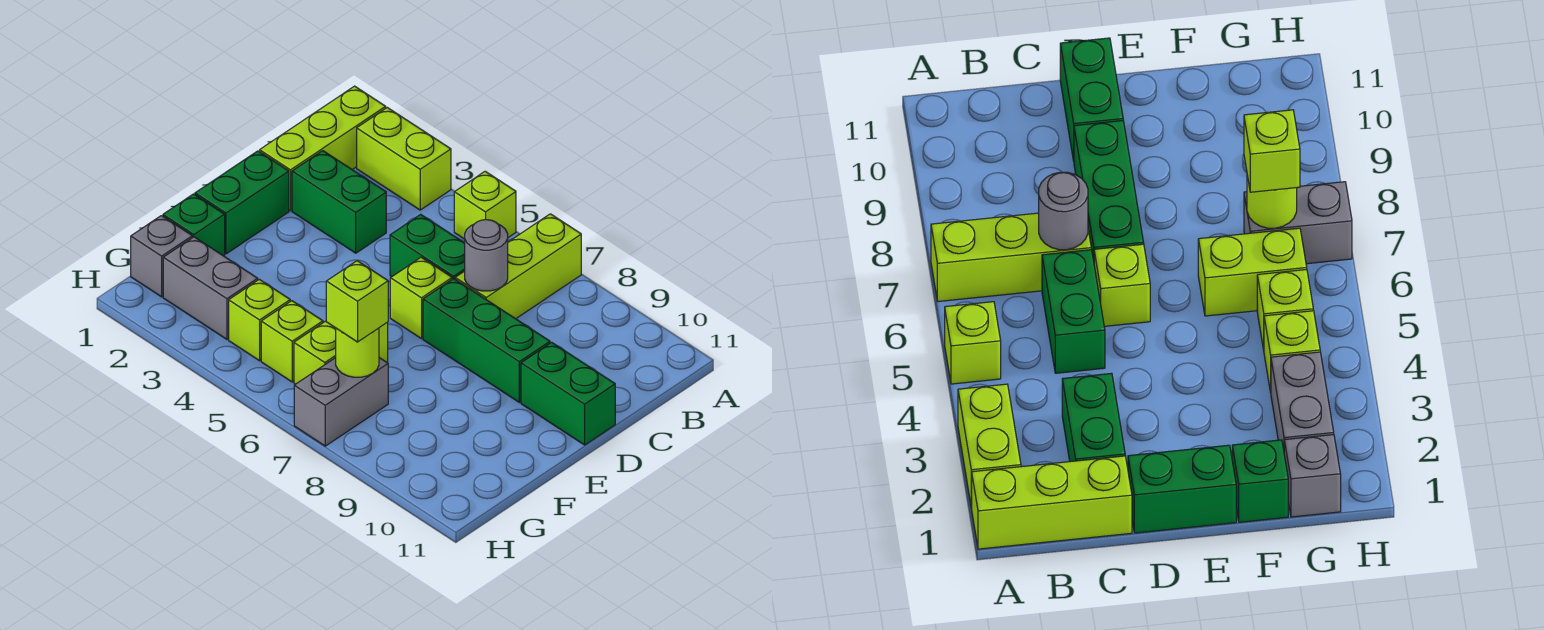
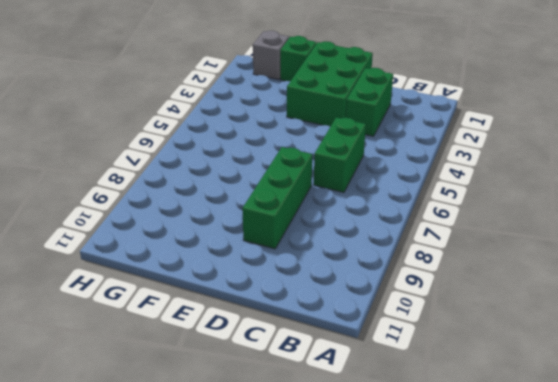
green 2x3 brick [287,41,373,127] -> green 1x2 brick [195,151,289,254]
none -> lime 1x3 brick [260,86,386,211]
none -> lime 1x2 brick [357,108,451,210]
none -> lime 1x1 brick [454,171,516,239]

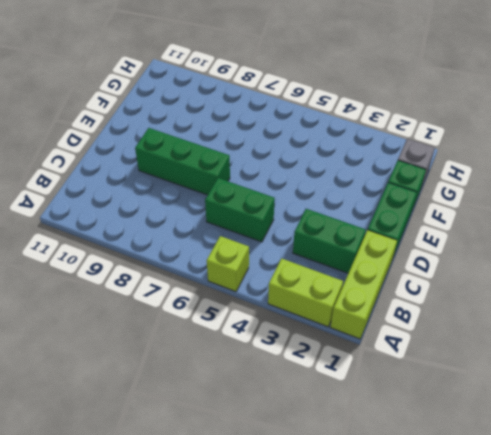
none -> lime 1x3 brick [455,214,581,319]
none -> lime 1x1 brick [390,257,452,339]
none -> green 1x2 brick [521,342,615,445]

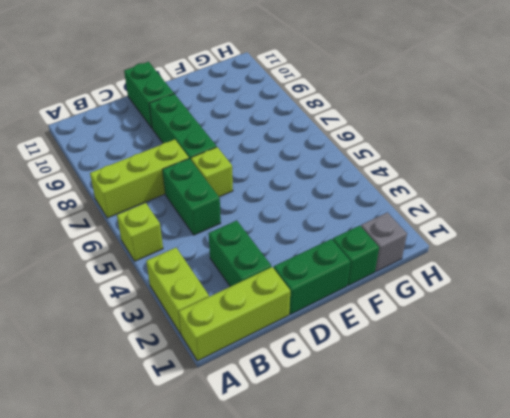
none -> lime 1x2 brick [294,321,388,384]
none -> grey 1x2 brick [163,237,258,339]
none -> lime 1x1 brick [229,279,290,361]

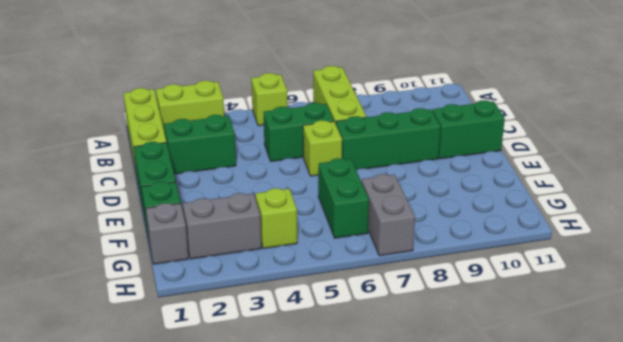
green 1x2 brick [318,158,369,238] -> lime 1x2 brick [294,321,388,384]
none -> lime 1x1 brick [261,301,323,382]
none -> grey 1x1 round brick [465,220,508,291]
none -> lime 1x1 round brick [336,328,379,377]

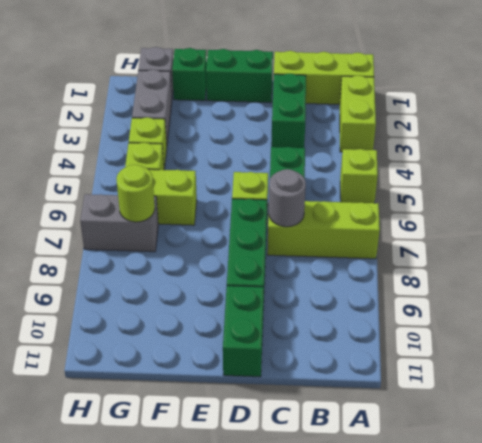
none -> lime 1x1 brick [326,261,388,342]

